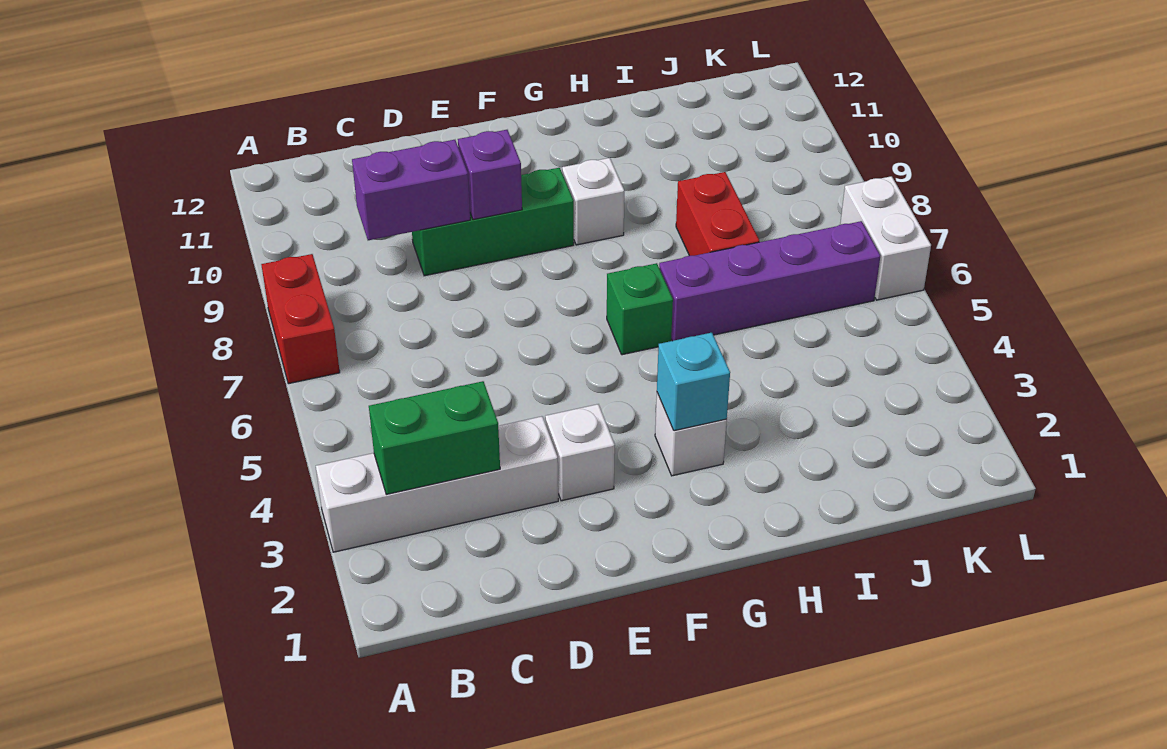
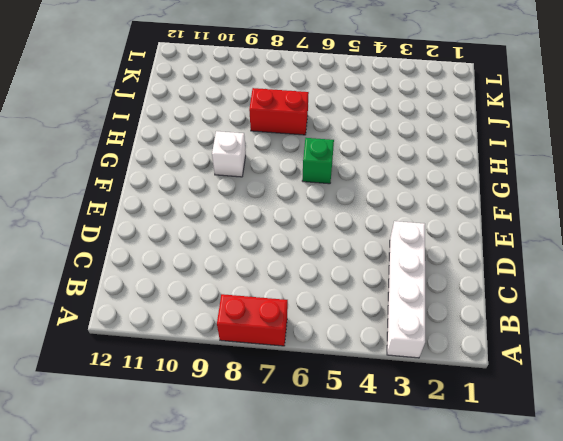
none -> green 1x3 brick [412,168,574,276]
none -> white 1x1 brick [545,404,615,501]
none -> white 1x1 brick [655,393,727,476]

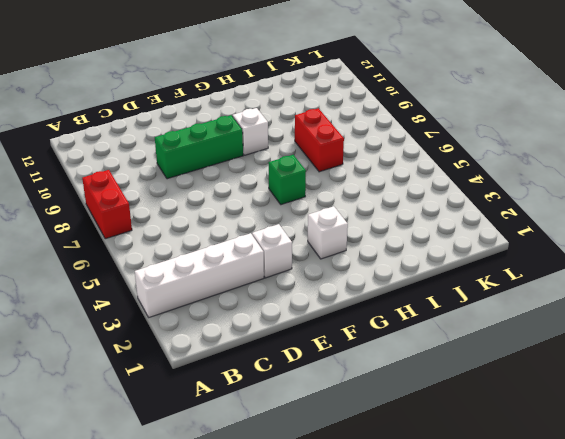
none -> purple 1x4 brick [659,221,880,341]
none -> white 1x2 brick [840,176,931,300]
none -> green 1x2 brick [369,381,500,494]

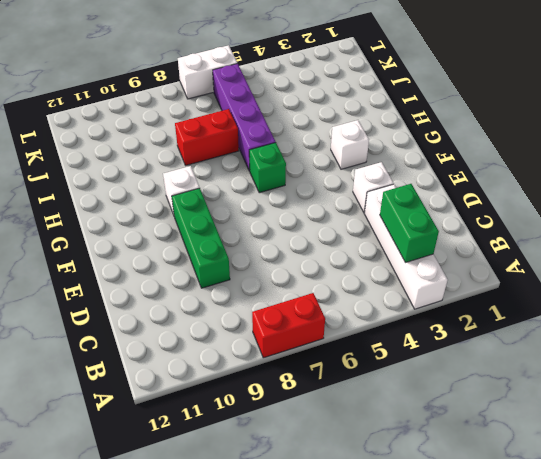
none -> purple 1x2 brick [352,140,470,240]
none -> purple 1x1 brick [458,130,522,220]
none -> cyan 1x1 brick [657,333,730,431]

